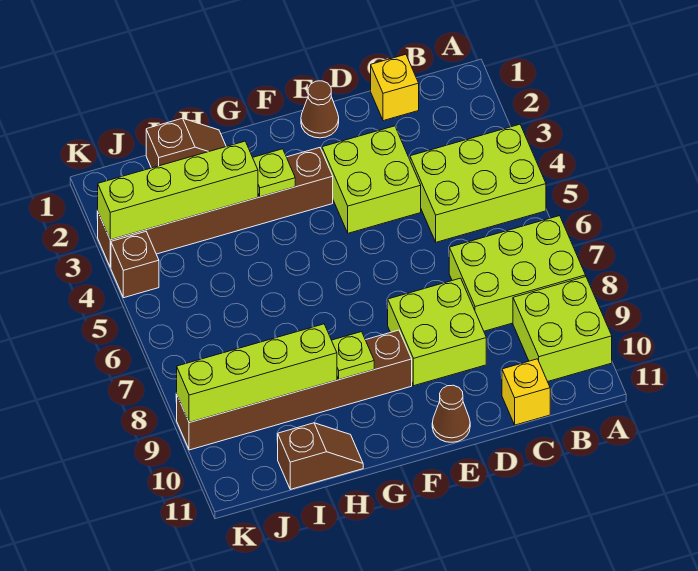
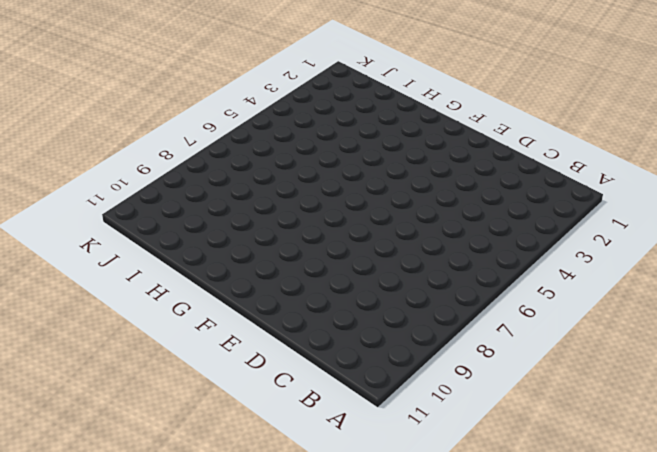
none -> lime 2x3 brick [410,124,546,242]
none -> lime 2x3 brick [449,216,586,331]
none -> lime 2x2 brick [513,277,612,382]

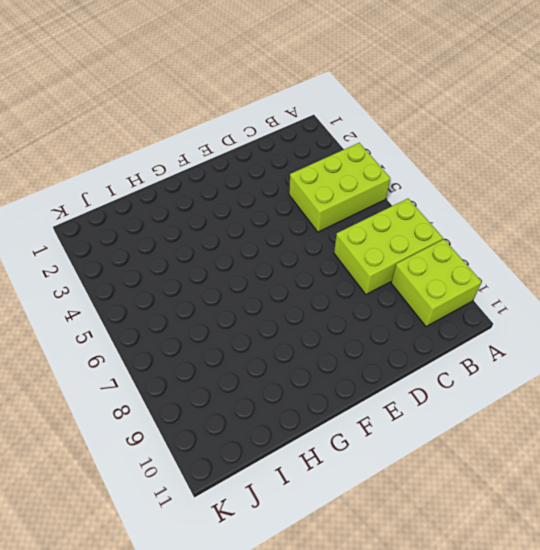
none -> yellow 1x1 brick [371,54,419,121]
none -> yellow 1x1 brick [502,359,550,425]
none -> lime 2x2 brick [322,126,421,233]

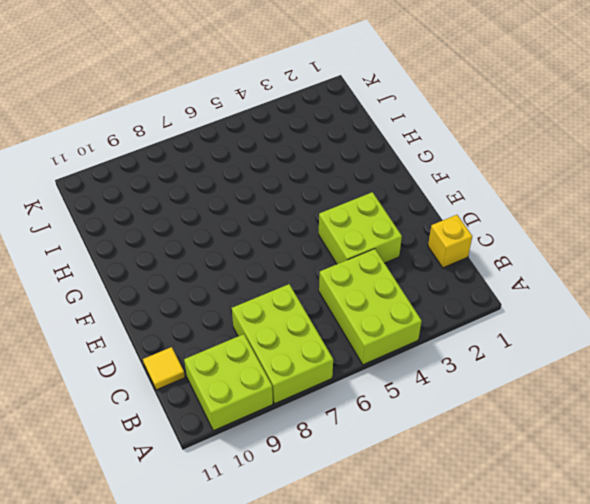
yellow 1x1 tile [143,347,185,390] -> yellow 1x1 brick [502,359,550,425]
none -> lime 2x2 brick [388,278,486,386]
none -> brown 1x1 cone [301,81,339,138]
none -> brown 1x1 cone [432,385,470,442]

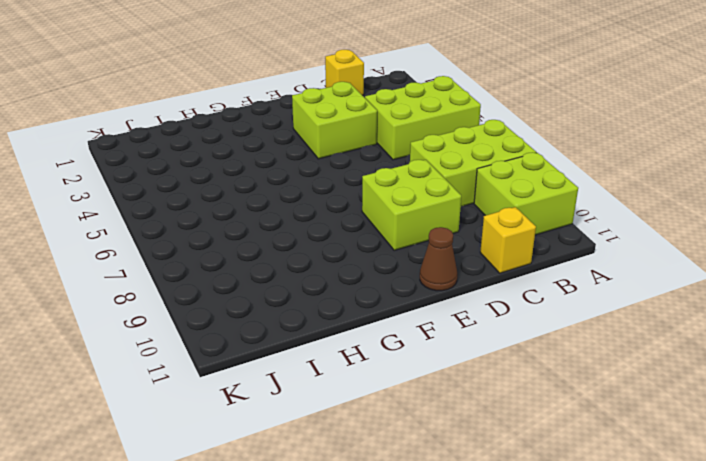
none -> brown 1x1 cone [301,81,339,138]
none -> brown 1x6 brick [98,148,333,267]
none -> brown 1x6 brick [177,330,412,450]

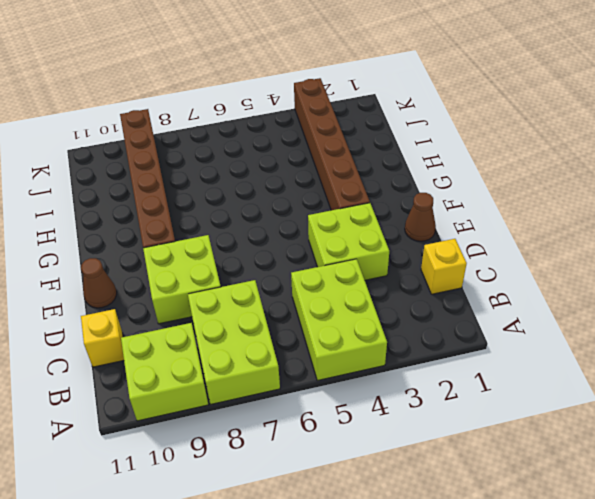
none -> brown 1x2 slope [146,118,226,168]
none -> brown 1x2 slope [278,423,363,489]
none -> brown 1x1 brick [111,232,159,298]

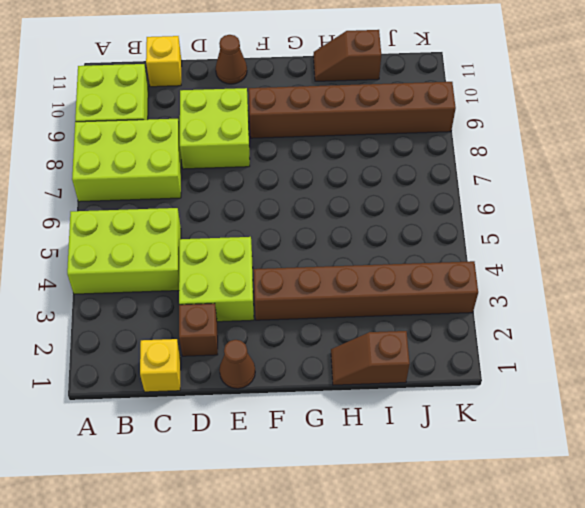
brown 1x1 brick [179,303,218,356] -> brown 1x1 brick moved to [111,232,159,298]
none -> lime 1x1 plate [253,149,295,197]
none -> lime 1x1 plate [332,332,374,380]
none -> lime 1x4 brick [98,141,258,240]

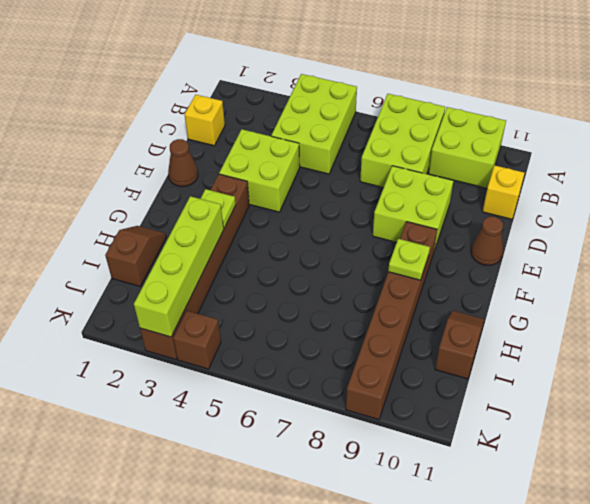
none -> lime 1x4 brick [177,324,337,422]

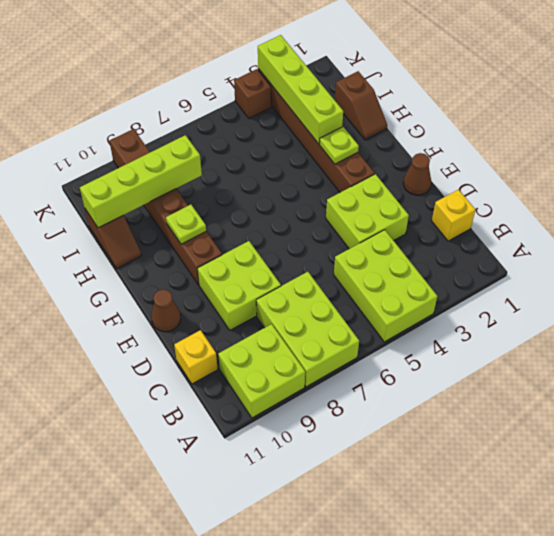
lime 1x4 brick [80,135,202,228] -> lime 1x4 brick turned to [177,324,337,422]

